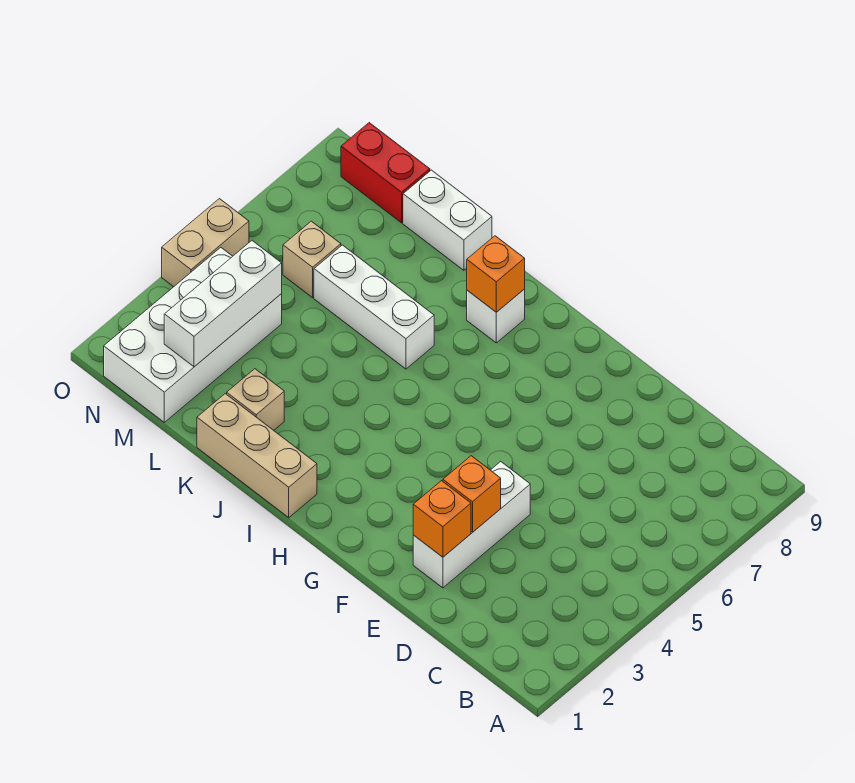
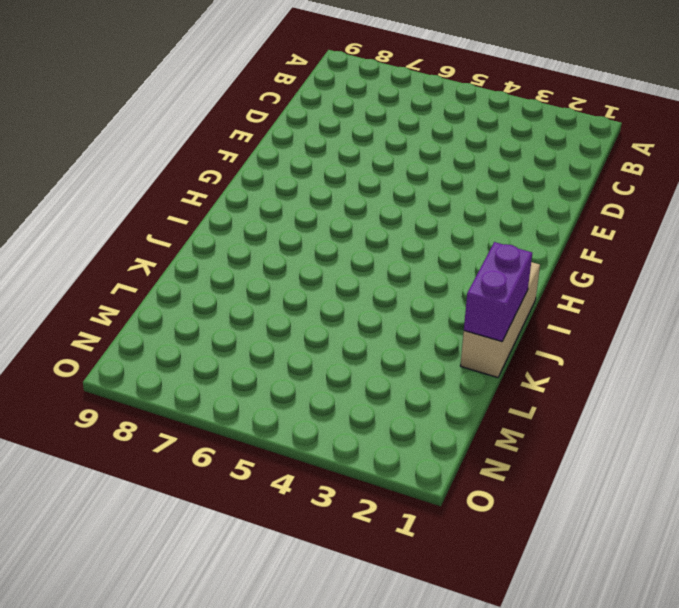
purple 1x2 brick [464,242,532,342] -> none
none -> white 1x3 brick [413,462,530,588]
none -> white 1x1 brick [467,289,525,343]
none -> white 1x3 brick [314,245,434,369]

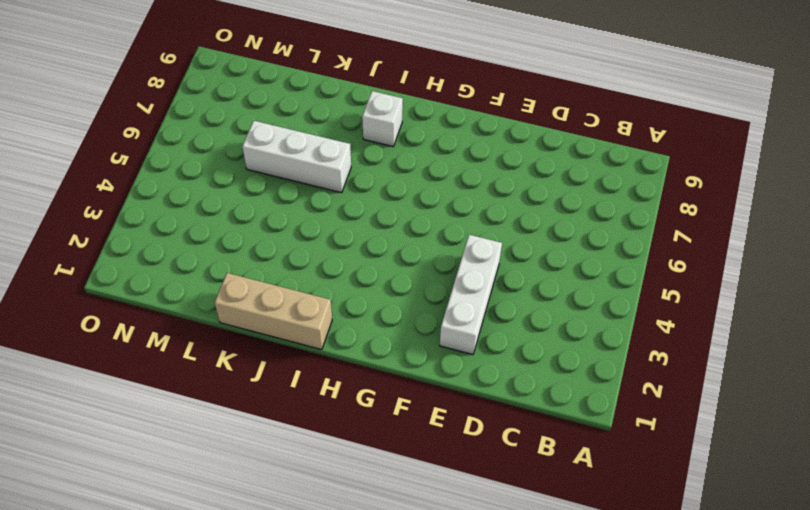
none -> tan 1x1 brick [227,369,284,430]
none -> white 1x2 brick [403,170,492,270]
none -> white 2x4 brick [104,248,282,422]

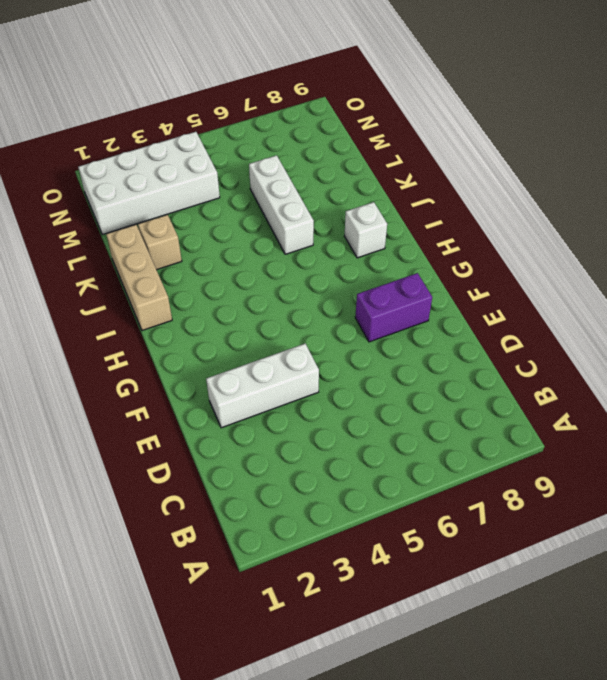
purple 1x2 brick [355,273,432,342] -> none
none -> white 1x2 brick [403,170,492,270]
none -> tan 1x1 brick [283,221,341,298]
none -> red 1x2 brick [341,123,430,223]

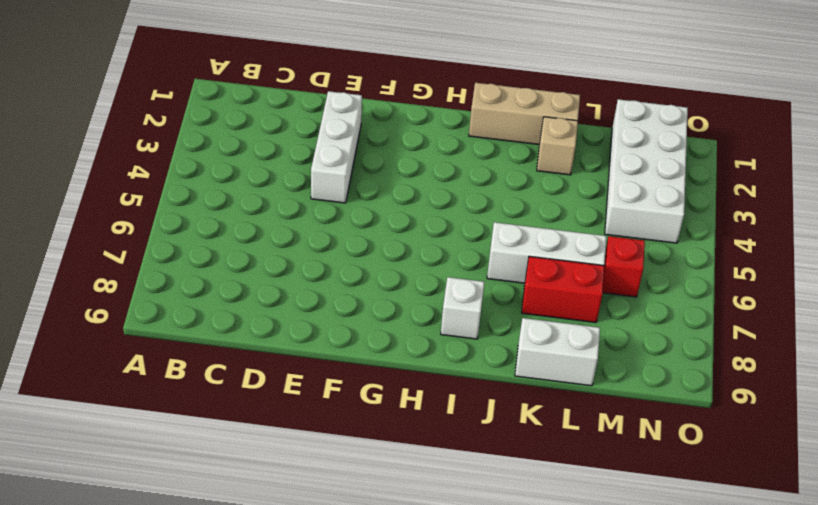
red 1x2 brick [522,256,604,323] -> red 1x2 brick moved to [341,123,430,223]
red 1x1 brick [603,236,645,297] -> tan 1x1 brick [283,221,341,298]
none -> tan 1x2 brick [162,199,249,287]
none -> orange 1x1 brick [413,481,471,557]
none -> orange 1x1 brick [443,456,501,532]

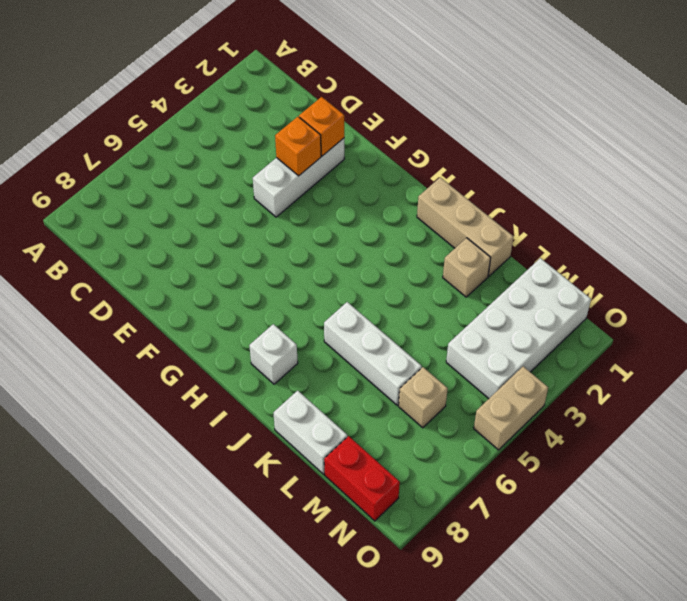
none -> orange 1x1 brick [467,236,525,312]
none -> white 1x3 brick [164,241,282,367]

